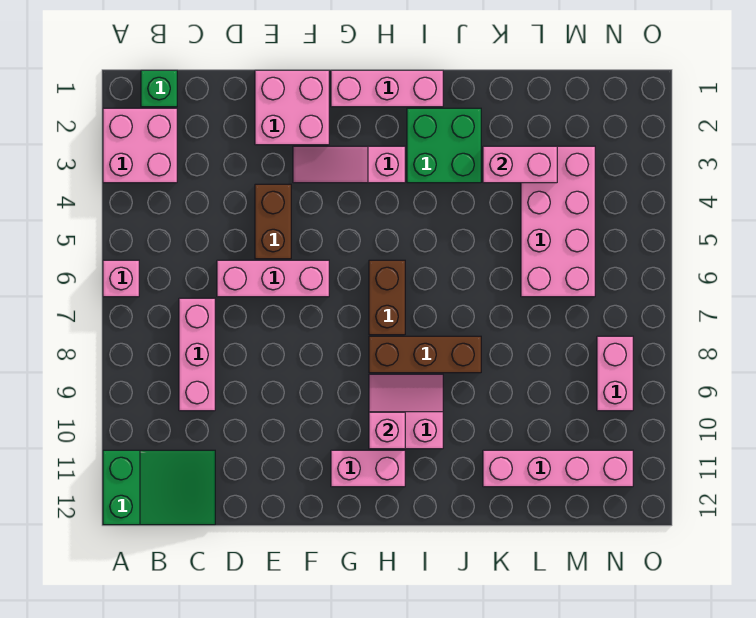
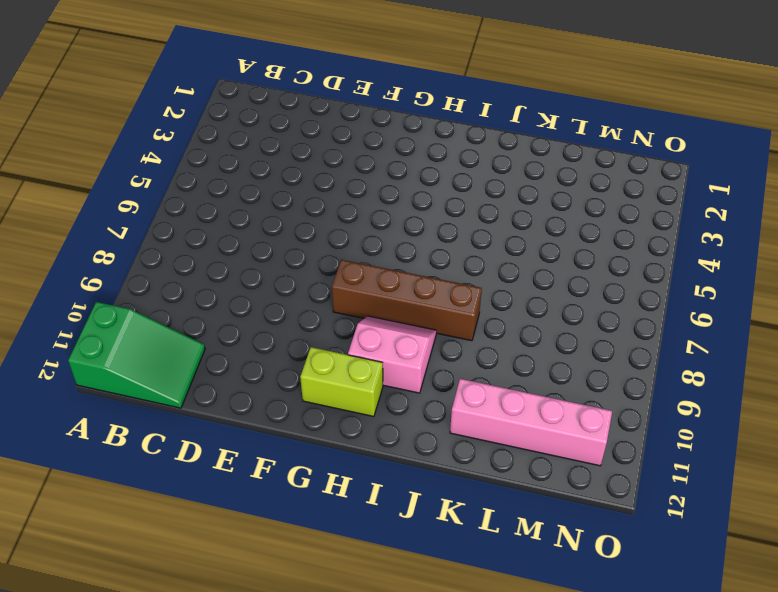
brown 1x4 brick [332,260,482,341] -> brown 1x3 brick [369,336,481,373]
lime 1x2 brick [300,347,383,417] -> pink 1x2 brick [331,450,405,487]
none -> pink 2x2 brick [103,108,177,183]
none -> pink 1x1 brick [103,260,139,297]
none -> green 1x1 brick [141,70,177,107]

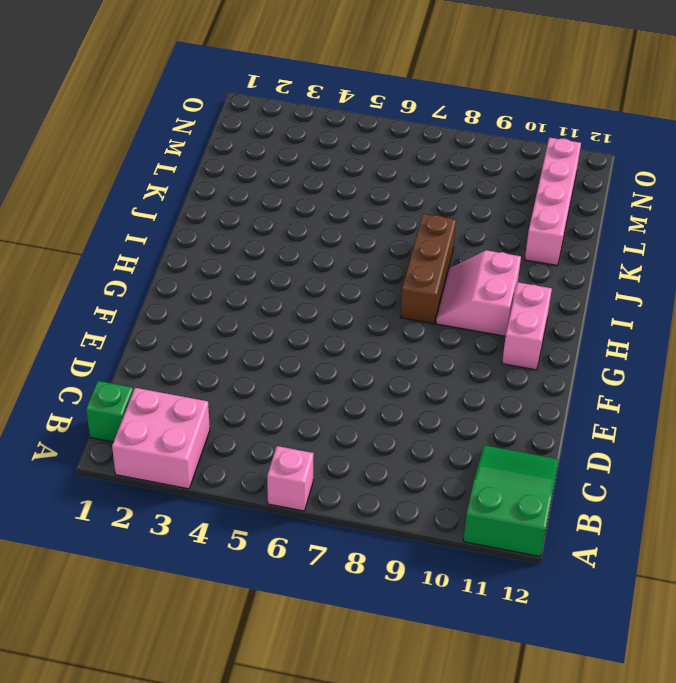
none -> pink 1x3 brick [179,298,215,411]
none -> pink 1x3 brick [217,260,329,297]
none -> pink 2x2 brick [255,70,329,145]

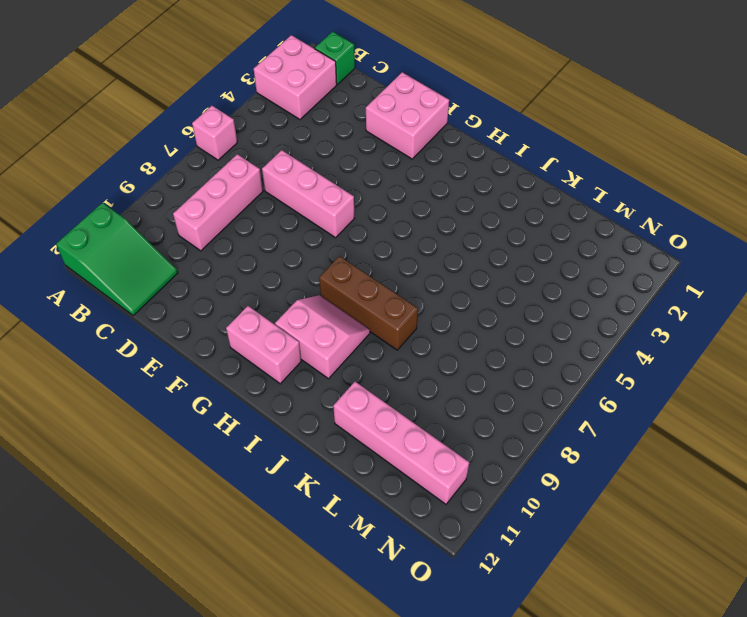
none -> brown 1x2 brick [255,184,291,259]
none -> pink 1x3 slope [293,146,405,183]
none -> pink 1x3 brick [331,70,443,107]

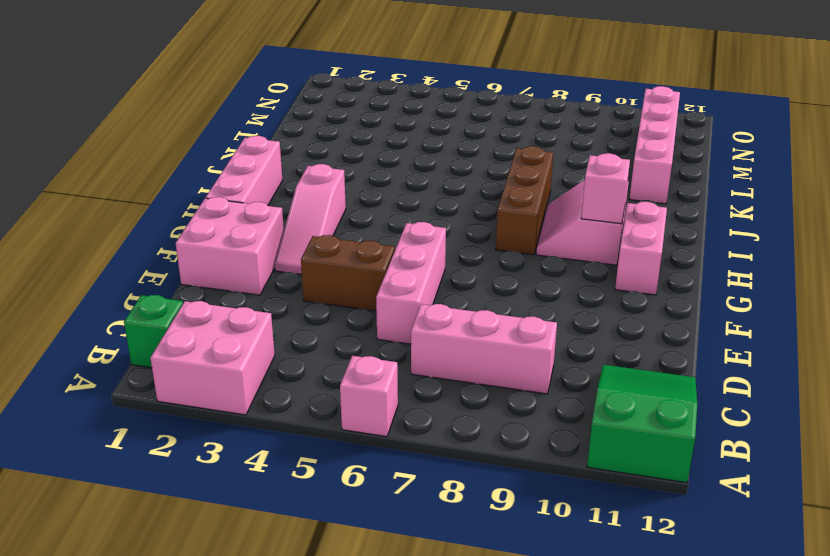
none -> brown 1x2 brick [369,260,405,335]
none -> green 2x2 brick [407,108,481,183]
none -> pink 2x4 brick [521,146,595,297]

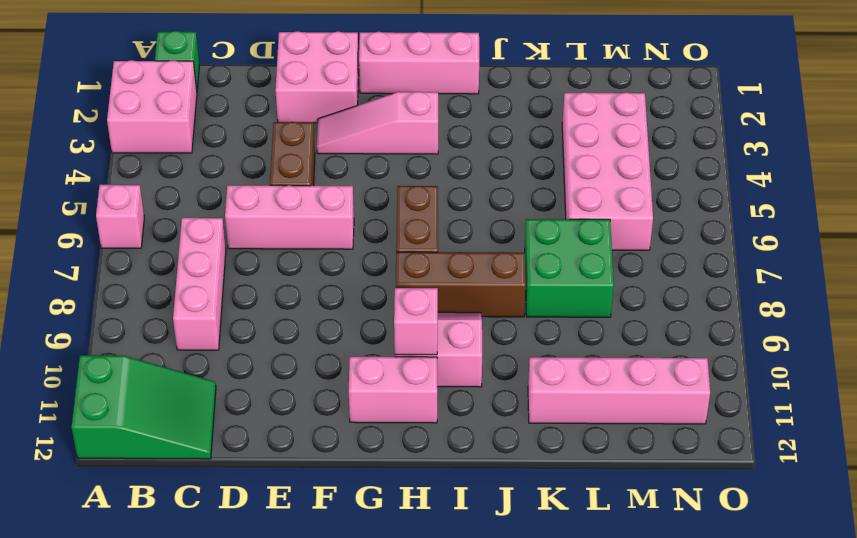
green 2x2 brick [525,219,614,317] -> green 2x2 brick moved to [407,108,481,183]
none -> pink 1x2 brick [597,336,633,411]
none -> pink 1x2 brick [483,146,557,183]

